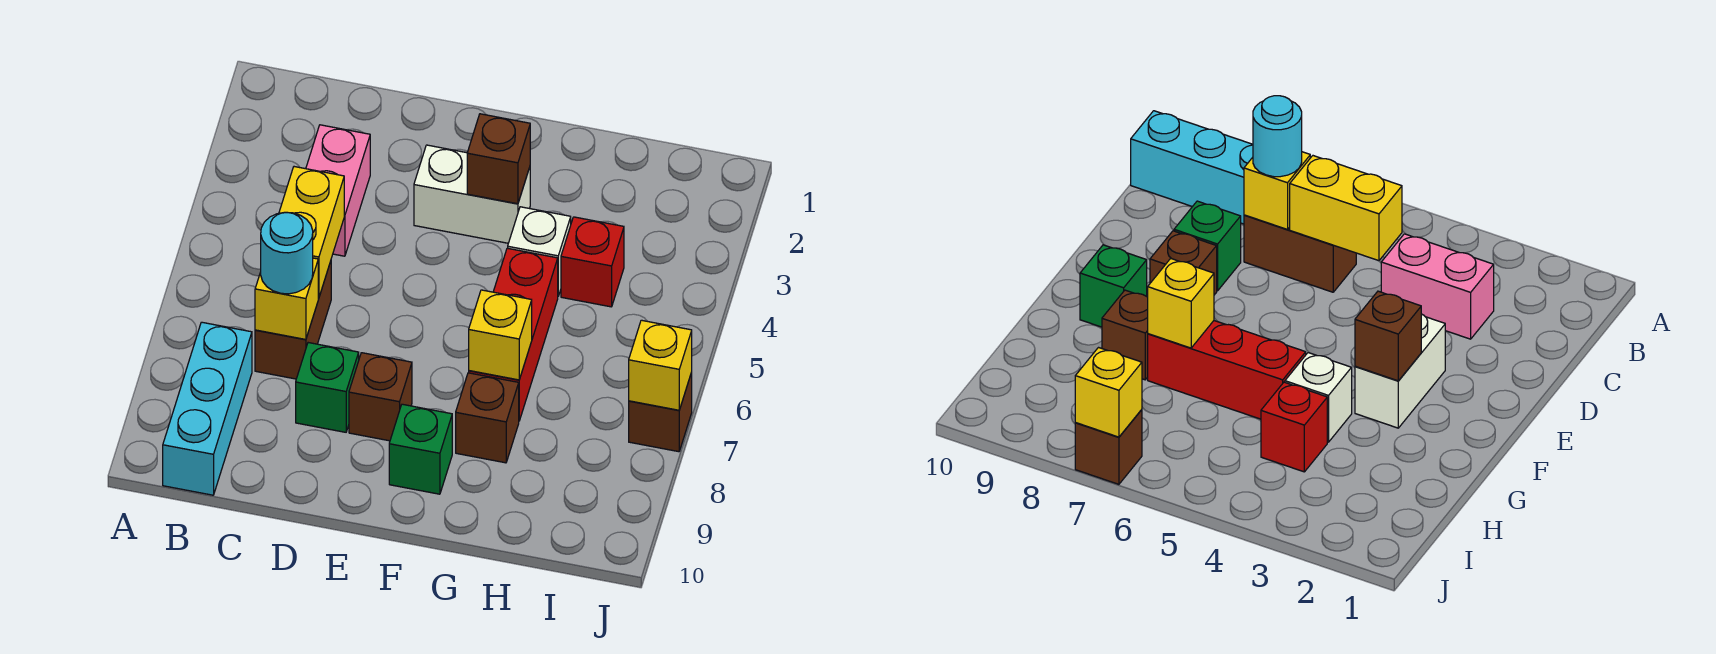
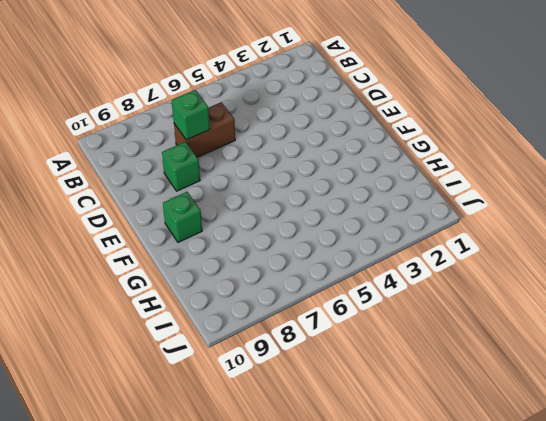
green 1x1 brick [172,90,210,140] -> yellow 1x1 brick [255,258,318,339]
none -> cyan 1x3 brick [163,322,252,495]
none -> pink 1x2 brick [306,125,370,256]
none -> white 1x2 brick [414,145,530,243]

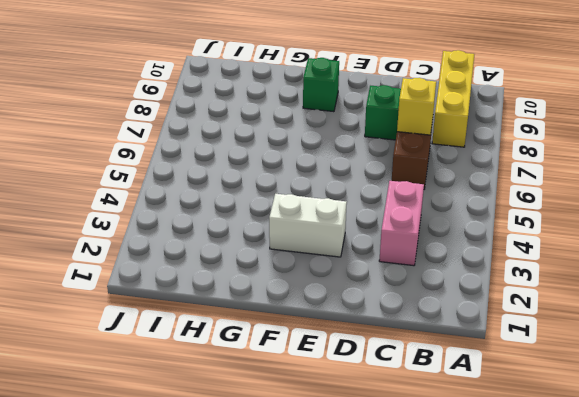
yellow 1x3 brick [432,50,474,147] -> cyan 1x3 brick [163,322,252,495]
none -> brown 1x1 brick [349,353,412,441]
none -> white 1x1 brick [508,207,571,296]
none -> red 1x3 brick [469,248,558,421]

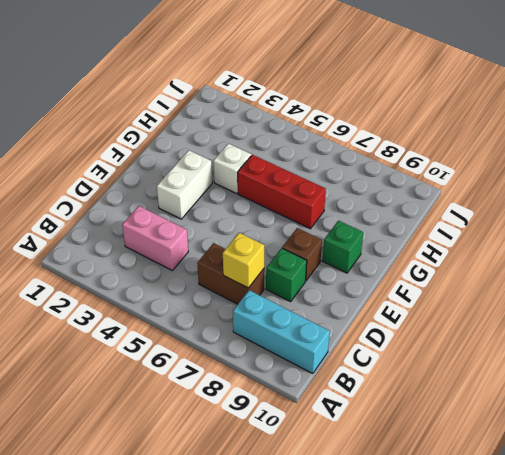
none -> brown 1x1 brick [456,373,519,463]
none -> red 1x1 brick [561,217,624,307]
none -> brown 1x1 brick [629,373,692,452]

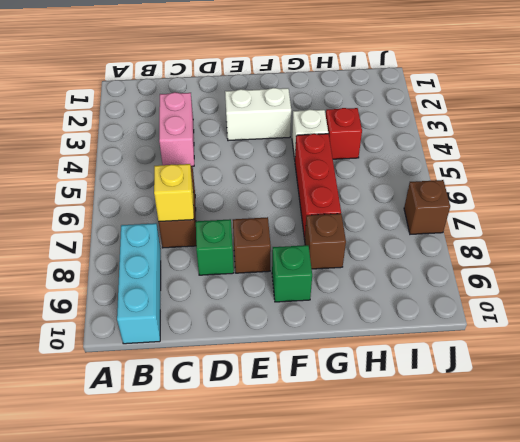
none -> yellow 1x2 brick [279,167,344,298]
none -> brown 1x1 brick [467,114,530,204]
none -> yellow 1x1 brick [469,290,532,380]

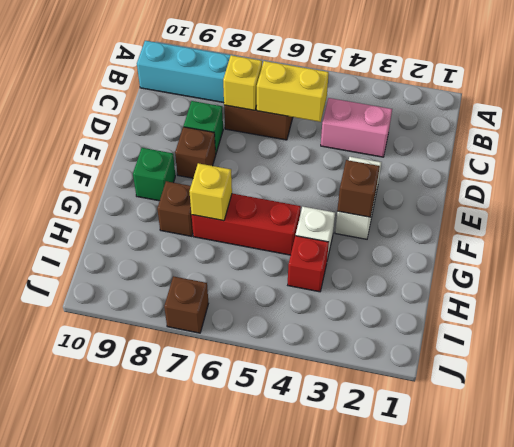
none -> yellow 1x1 brick [629,320,692,410]
none -> cyan 1x1 round brick [261,212,313,294]

